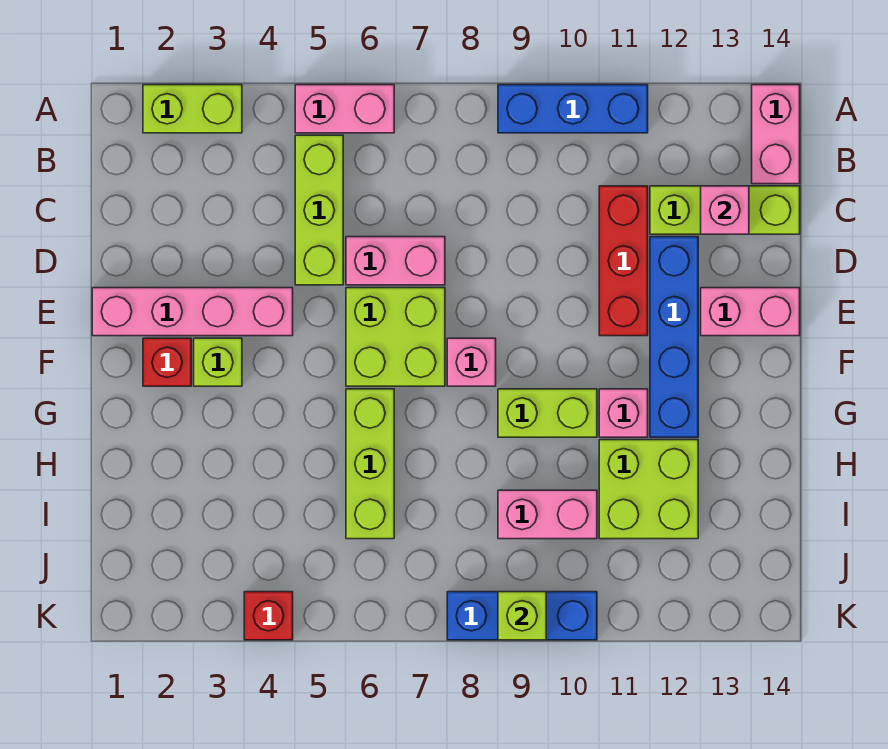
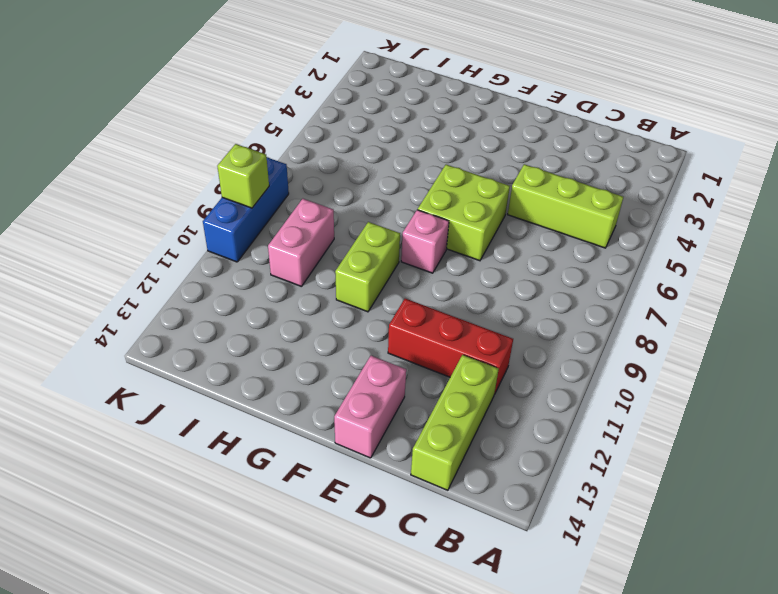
none -> lime 1x2 brick [143,85,242,133]
none -> pink 1x2 brick [295,85,394,133]
none -> blue 1x3 brick [498,85,648,133]

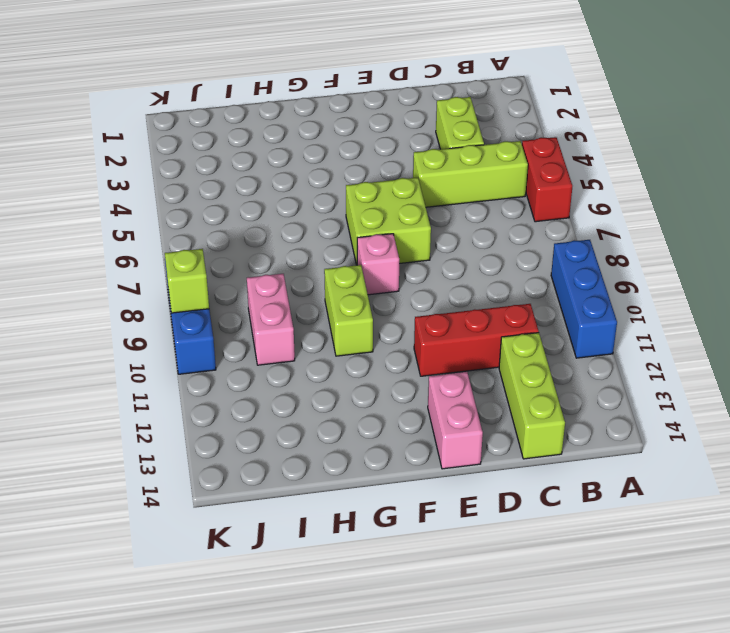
red 1x2 brick [522,137,572,222] -> pink 1x2 brick [295,85,394,133]
lime 1x2 brick [436,97,484,149] -> lime 1x2 brick moved to [143,85,242,133]
none -> pink 1x2 brick [752,85,800,184]
none -> pink 1x2 brick [346,237,445,285]
none -> blue 1x4 brick [650,237,698,437]

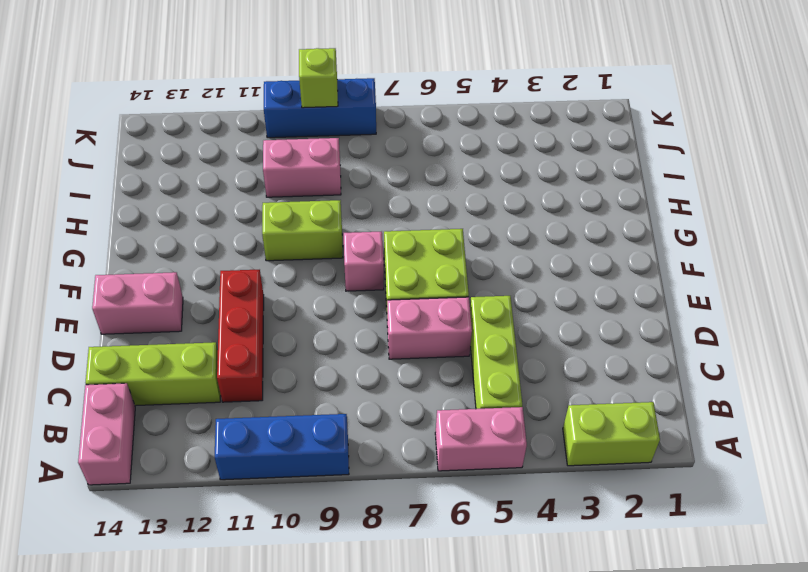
none -> blue 1x4 brick [650,237,698,437]
none -> pink 1x4 brick [92,288,293,336]
none -> red 1x1 brick [143,338,191,386]

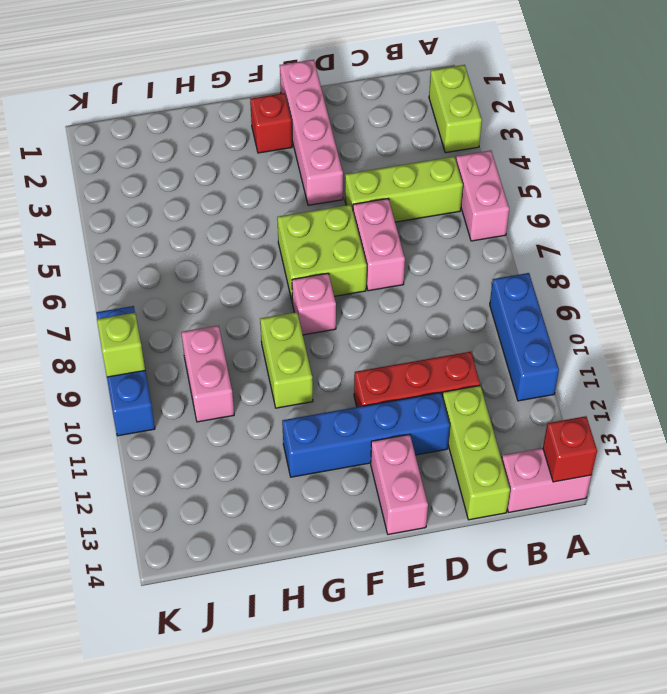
red 1x1 brick [543,416,597,482] -> red 1x1 brick moved to [244,592,293,640]
none -> lime 1x1 brick [194,338,242,386]
none -> lime 1x3 brick [346,389,394,539]
none -> pink 1x1 brick [599,389,648,437]

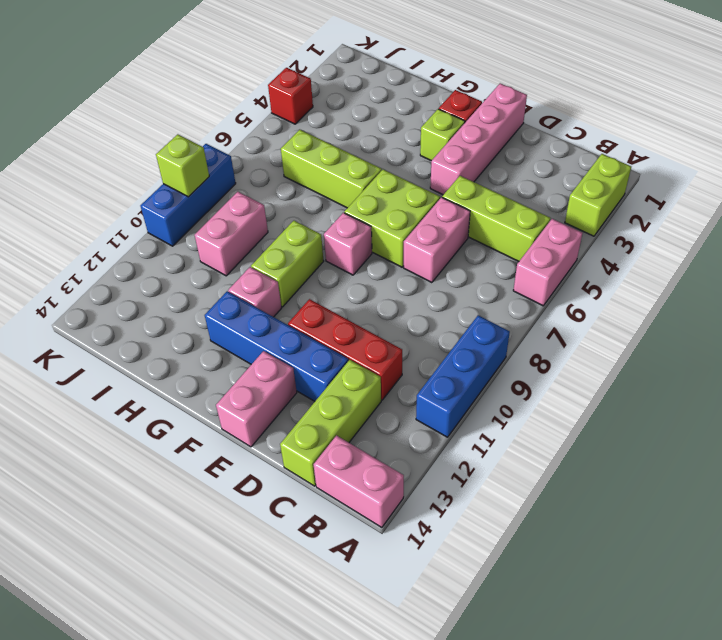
none -> lime 2x2 brick [599,440,698,539]
none -> pink 1x1 brick [701,186,749,234]

